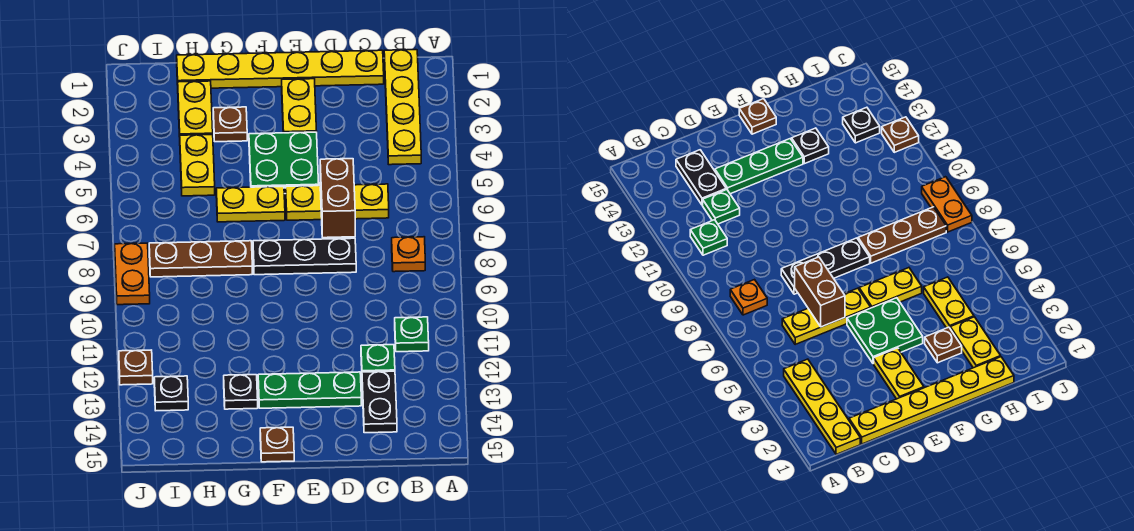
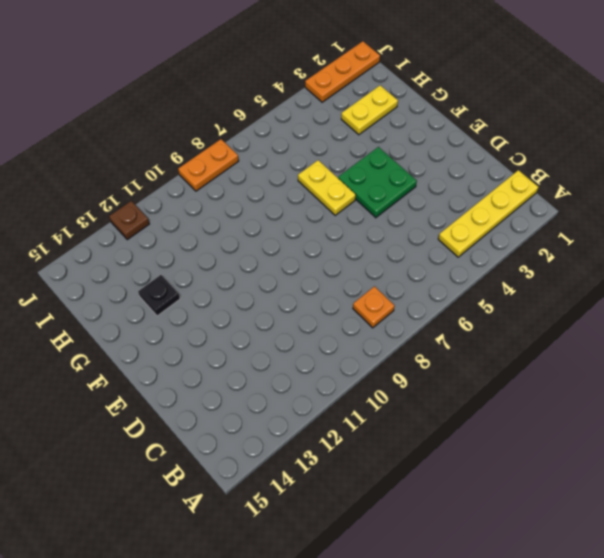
orange 1x3 plate [305,41,380,102] -> none
none -> green 1x1 plate [395,317,429,352]
none -> yellow 1x6 plate [177,50,384,88]
none -> yellow 1x3 plate [286,184,389,220]

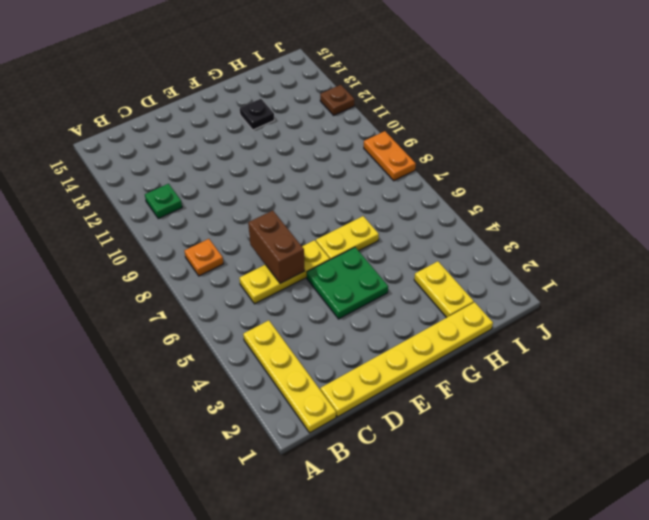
none -> green 1x1 plate [361,345,395,372]
none -> black 1x2 plate [362,371,397,433]
none -> black 1x3 plate [253,238,356,275]

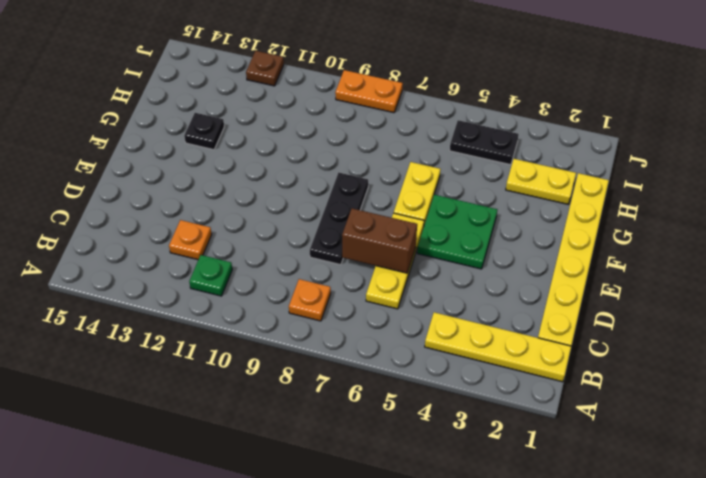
orange 1x1 plate [169,220,212,260] -> green 1x1 plate [361,345,395,372]
black 1x2 plate [450,120,519,165] -> black 1x2 plate moved to [362,371,397,433]
none -> green 1x3 plate [258,372,361,408]
none -> yellow 1x2 plate [282,79,317,133]
none -> brown 1x1 plate [260,427,294,462]

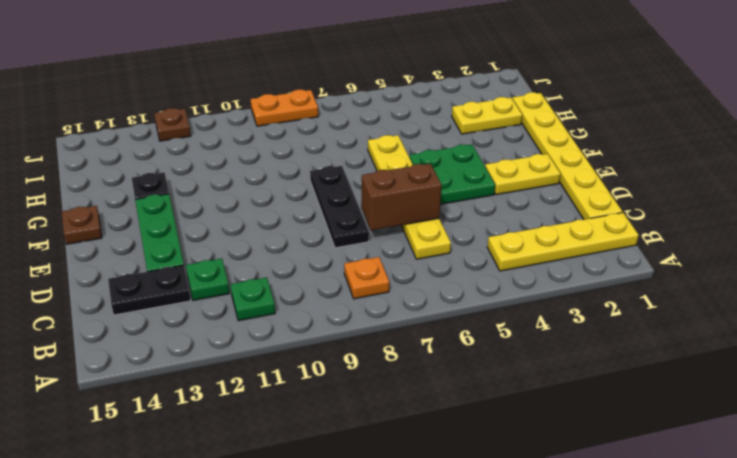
none -> brown 1x1 plate [213,107,247,142]
none -> brown 1x3 plate [149,241,252,277]
none -> yellow 1x2 plate [180,135,215,196]

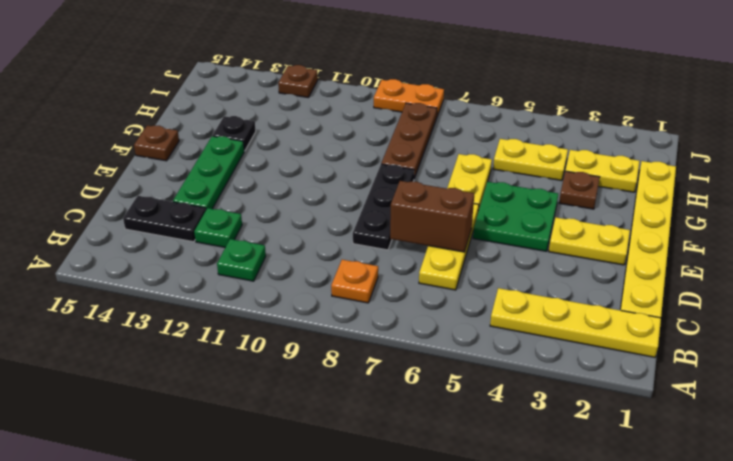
none -> black 1x1 plate [154,376,188,411]

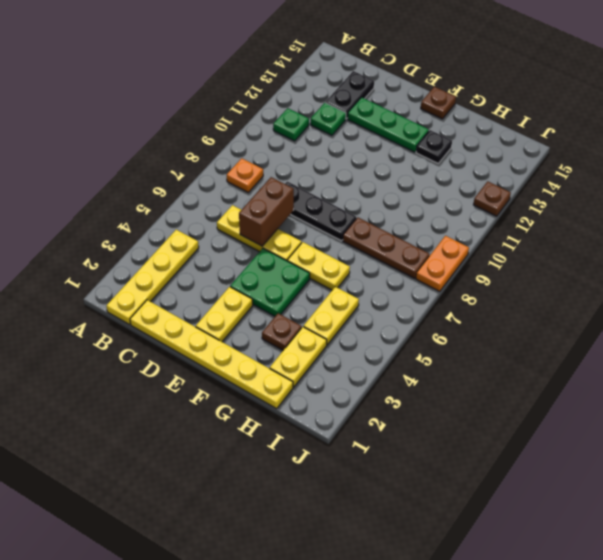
none -> black 1x1 plate [154,376,188,411]

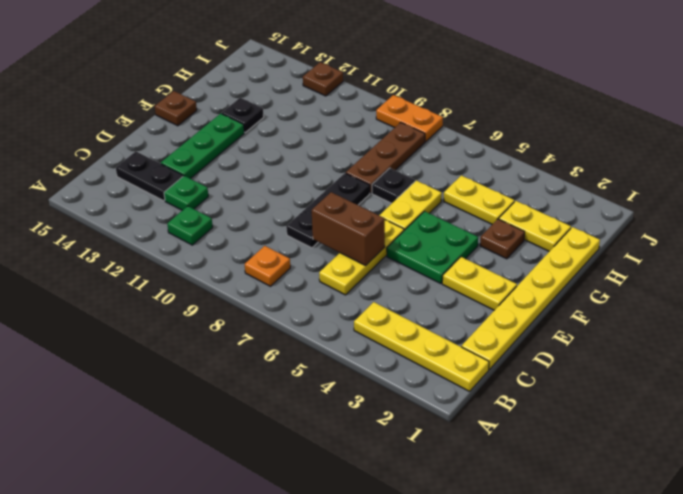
black 1x1 plate [372,168,415,203] -> black 1x1 plate moved to [154,376,188,411]

